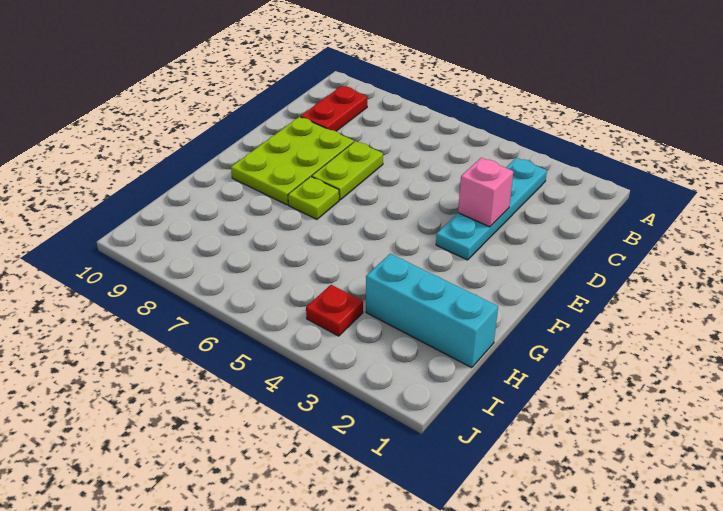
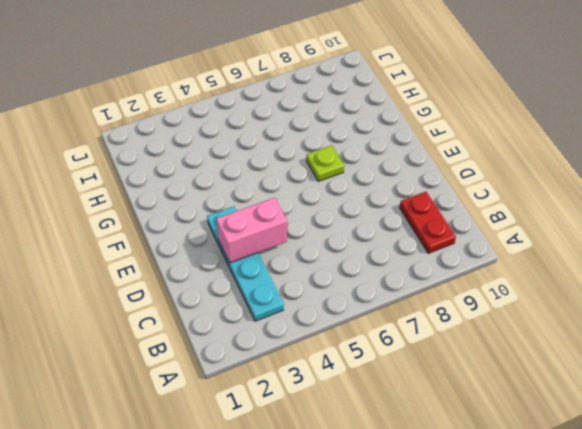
pink 1x2 brick [216,198,287,263] -> pink 1x1 brick [458,158,513,227]
none -> lime 1x2 plate [312,141,383,200]
none -> lime 2x3 plate [231,117,354,205]

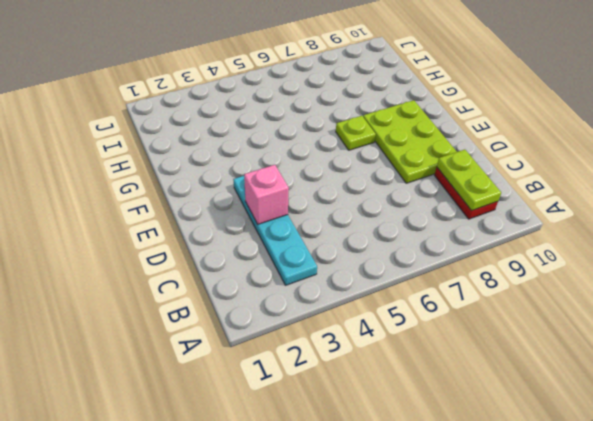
lime 1x2 plate [437,150,501,211] -> lime 1x2 plate moved to [312,141,383,200]
none -> cyan 1x3 brick [366,254,498,368]
none -> red 1x1 plate [306,285,363,336]

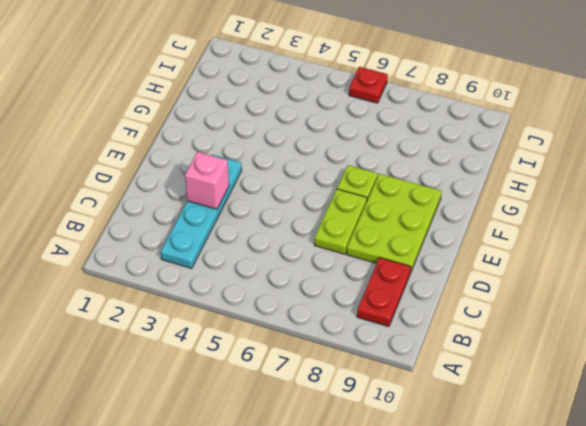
red 1x1 plate [349,67,388,103] -> red 1x1 plate moved to [306,285,363,336]
none -> cyan 1x3 brick [366,254,498,368]

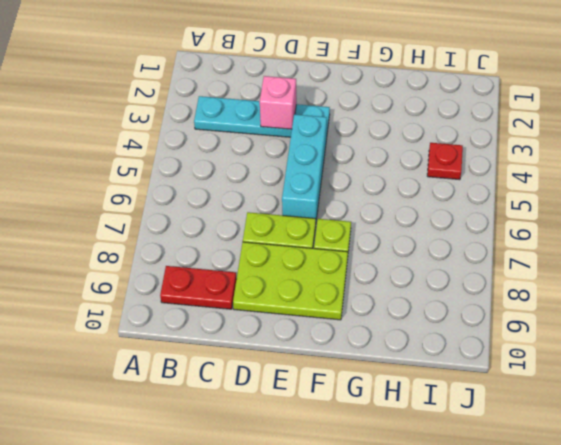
cyan 1x3 brick [282,114,327,220] -> cyan 1x3 brick moved to [366,254,498,368]

